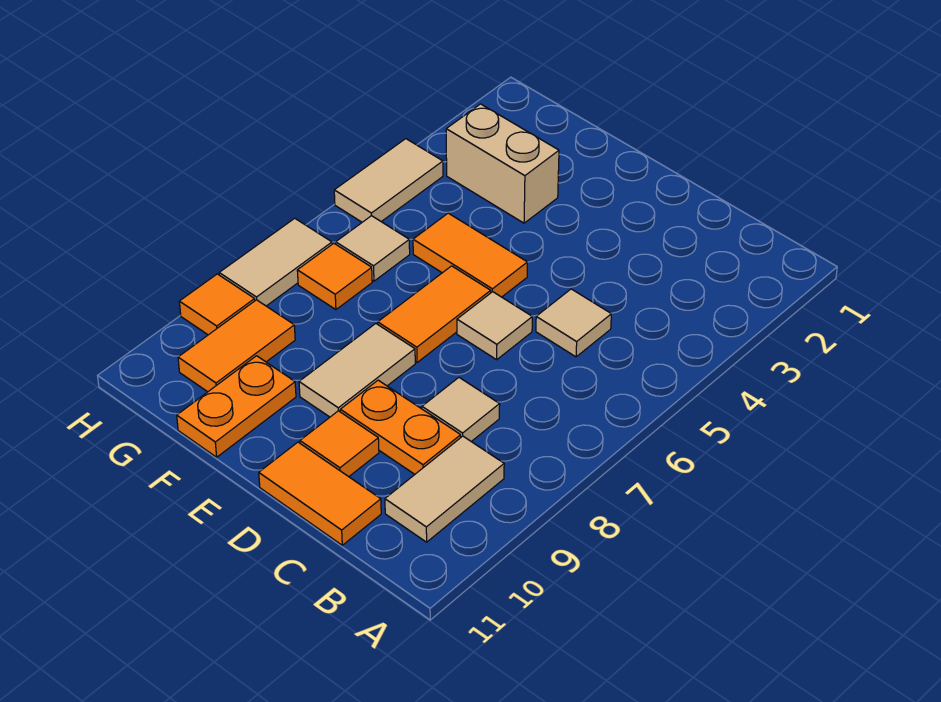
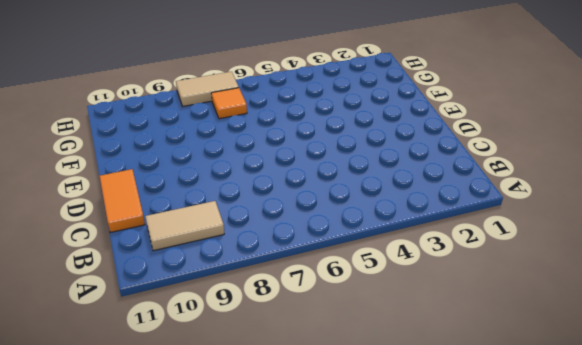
none -> tan 1x1 tile [536,289,611,357]
none -> tan 1x1 tile [422,378,500,442]
none -> orange 1x2 plate [340,380,461,474]

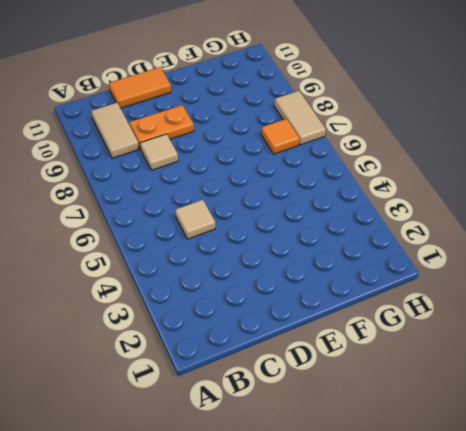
none -> tan 1x1 tile [457,292,532,360]
none -> orange 1x1 tile [300,411,379,477]
none -> orange 1x2 tile [413,213,527,297]

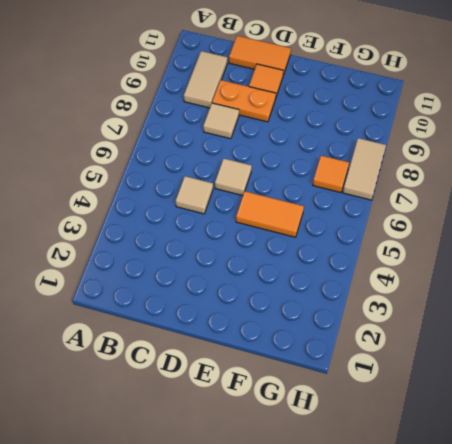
none -> orange 1x2 tile [378,266,491,362]
none -> tan 1x2 tile [299,324,415,417]
none -> tan 1x2 brick [446,104,559,223]

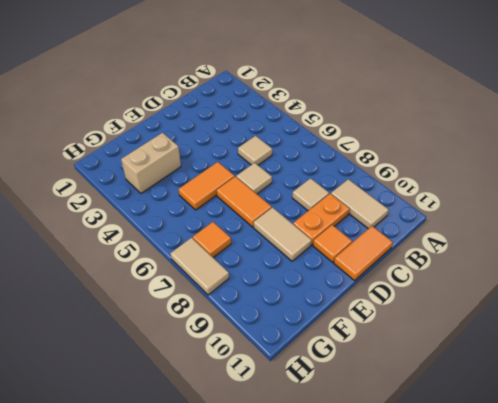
none -> orange 1x2 plate [177,356,296,457]
none -> tan 1x1 tile [336,216,410,281]
none -> orange 1x2 tile [178,300,295,392]

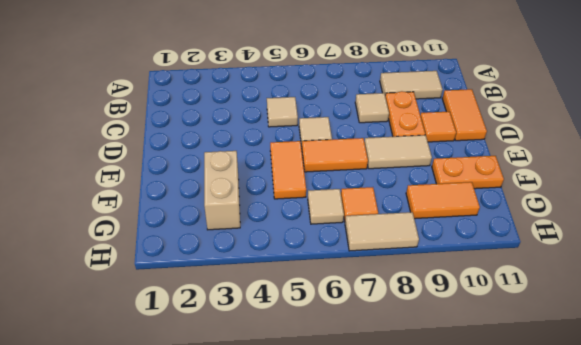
none -> tan 1x2 tile [334,139,443,222]
none -> orange 1x1 tile [179,274,255,335]

